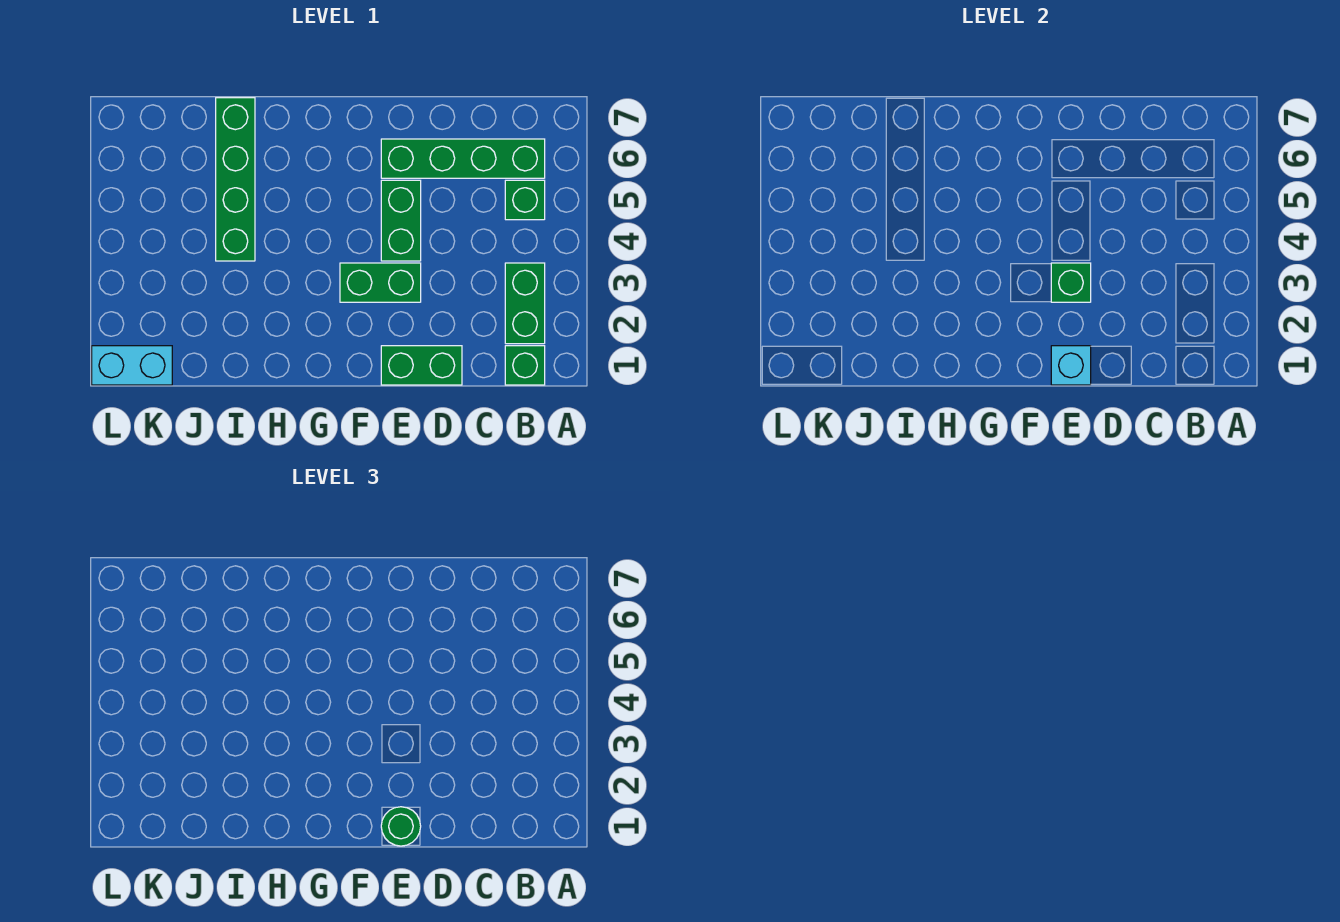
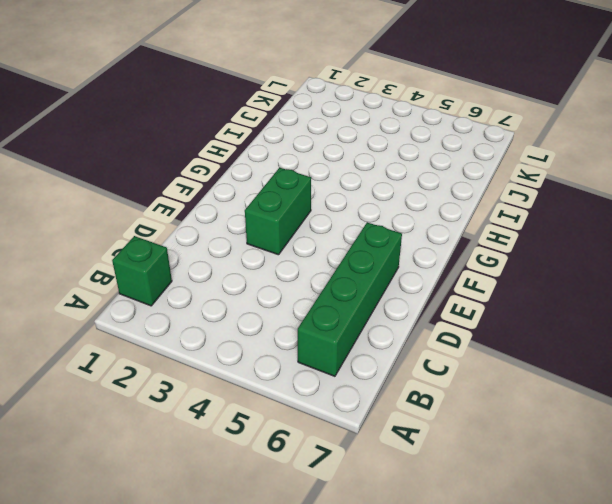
none -> green 1x2 brick [505,263,545,344]
none -> green 1x1 brick [505,180,545,220]
none -> green 1x2 brick [381,346,462,385]

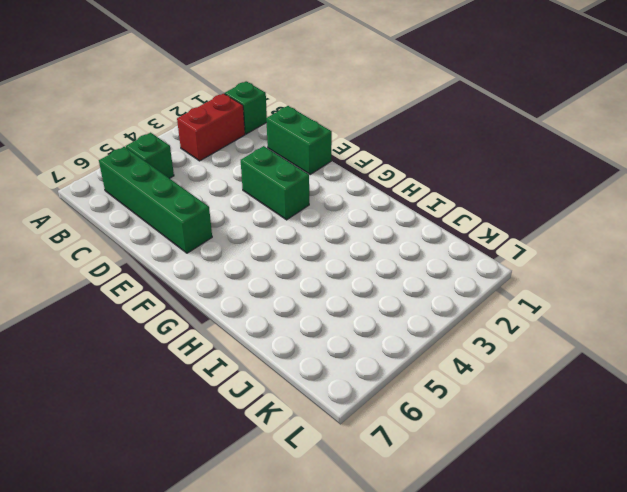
red 1x2 brick [177,94,245,161] -> green 1x2 brick [505,263,545,344]
none -> green 1x2 brick [381,180,421,261]
none -> green 1x4 brick [216,98,255,261]
none -> cyan 1x2 brick [92,346,172,385]

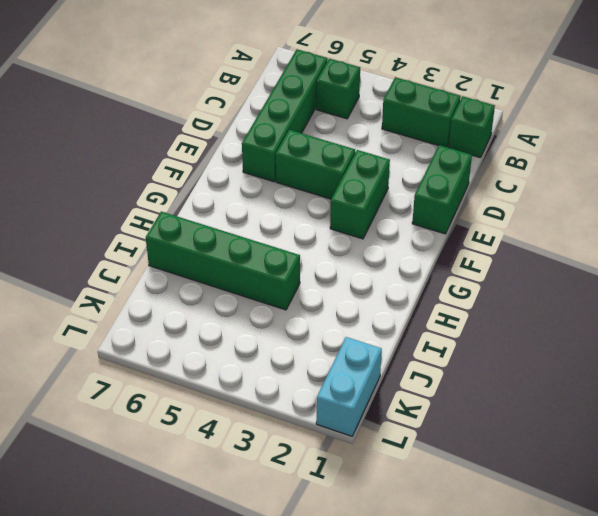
none -> cyan 1x1 brick [1051,346,1091,385]
none -> green 1x1 brick [1051,263,1091,302]
none -> green 1x1 round brick [381,807,421,846]

